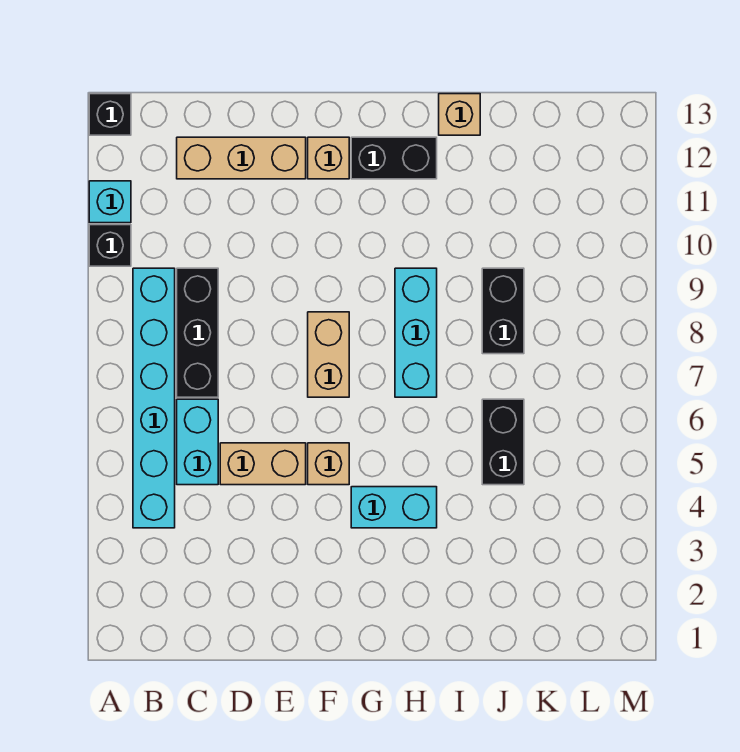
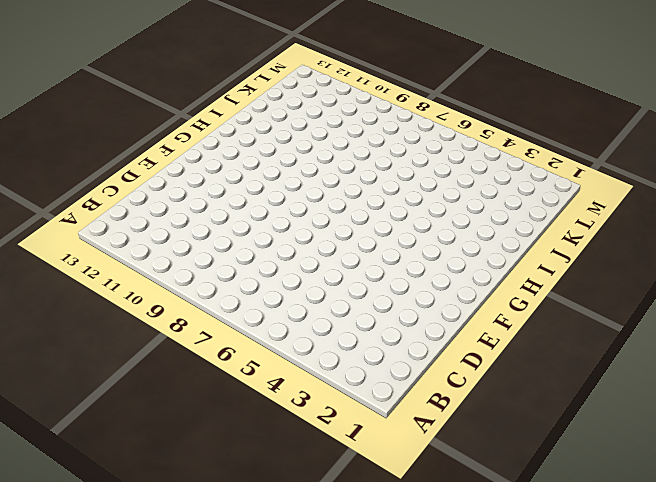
none -> black 1x1 brick [89,225,131,266]
none -> cyan 1x1 brick [89,181,131,223]
none -> black 1x1 brick [89,94,131,135]

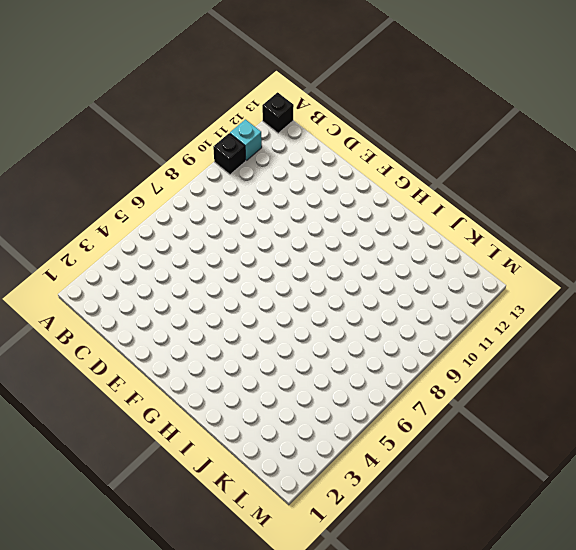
none -> cyan 1x6 brick [133,268,175,528]
none -> cyan 1x2 brick [177,399,218,485]
none -> black 1x3 brick [177,268,218,397]

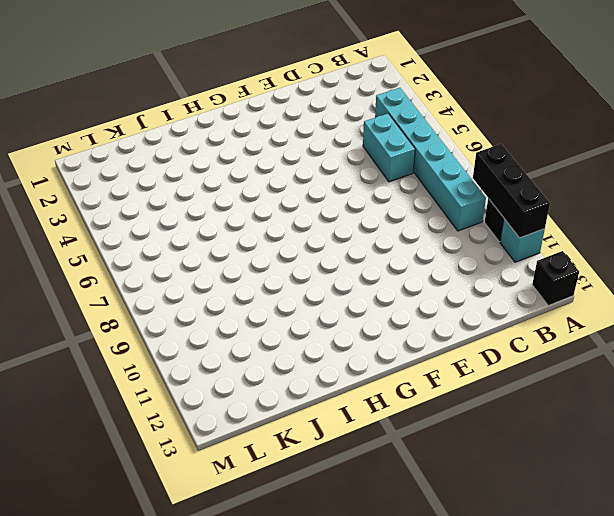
black 1x3 brick [473,144,550,238] -> black 1x3 brick moved to [177,268,218,397]
none -> tan 1x3 brick [177,137,306,179]
none -> tan 1x2 brick [220,443,306,485]
none -> tan 1x1 brick [308,443,349,485]

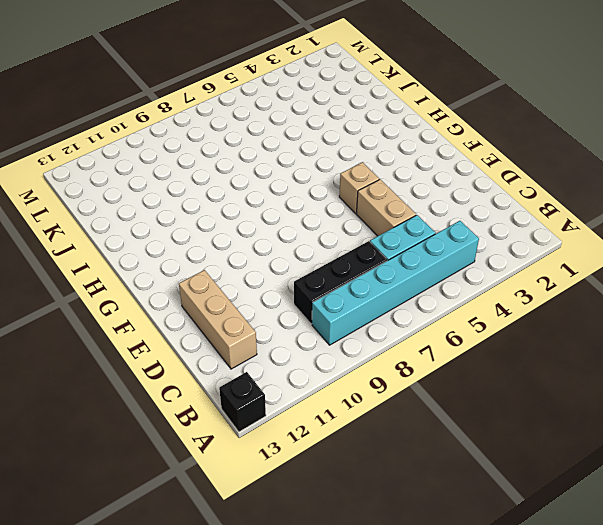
none -> black 1x1 brick [89,225,131,266]
none -> cyan 1x1 brick [89,181,131,223]
none -> tan 1x2 brick [308,312,349,397]

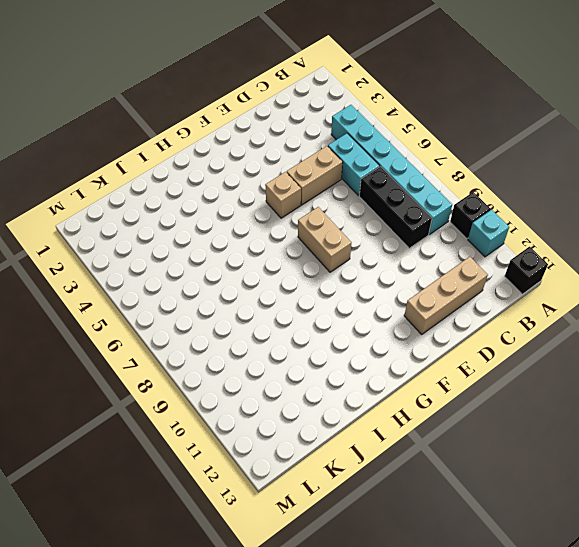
none -> tan 1x1 brick [308,137,349,179]
none -> cyan 1x2 brick [351,487,437,528]
none -> black 1x2 brick [351,137,437,179]

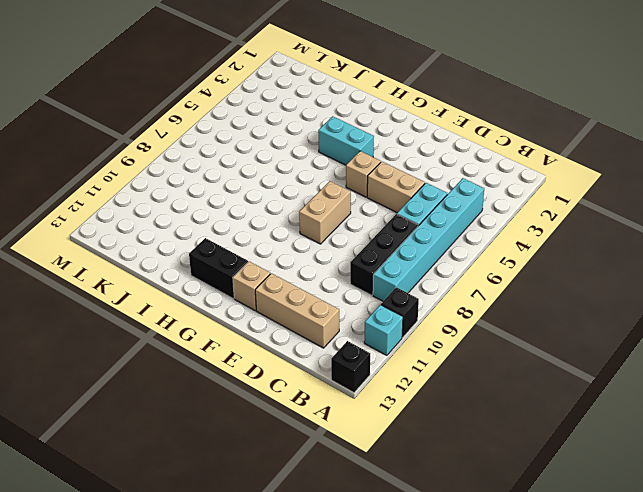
none -> cyan 1x3 brick [395,268,437,397]
none -> tan 1x1 brick [439,94,480,135]
none -> black 1x2 brick [482,399,524,485]

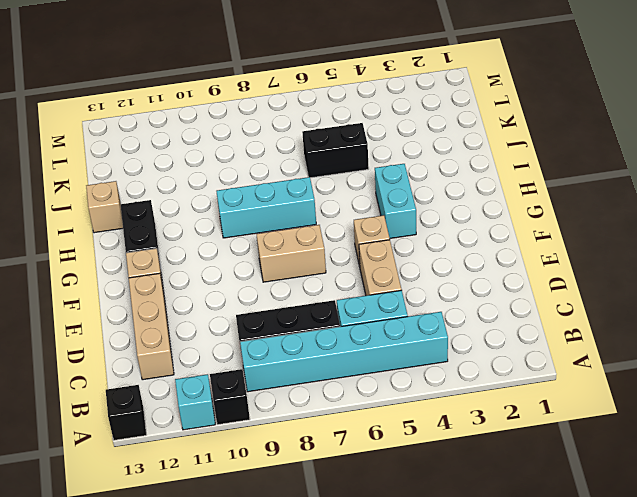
none -> black 1x2 brick [482,268,524,354]

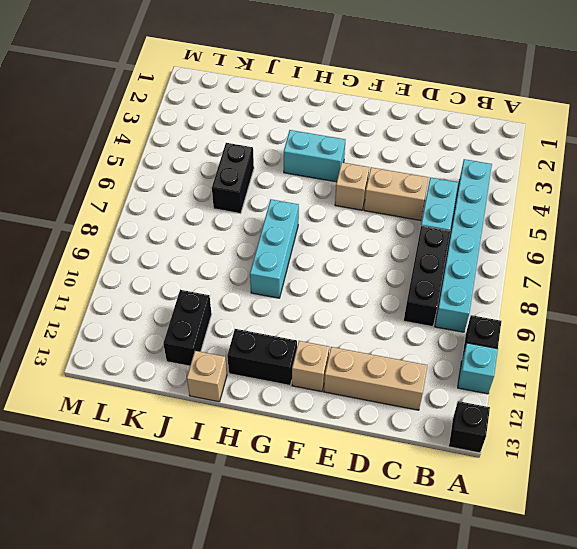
black 1x2 brick [163,290,212,366] -> black 1x2 brick moved to [482,268,524,354]
none -> tan 1x2 brick [308,312,349,397]

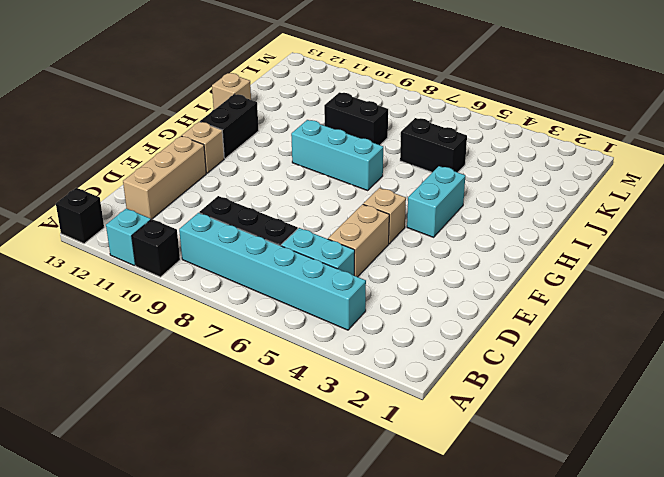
none -> tan 1x2 brick [308,312,349,397]

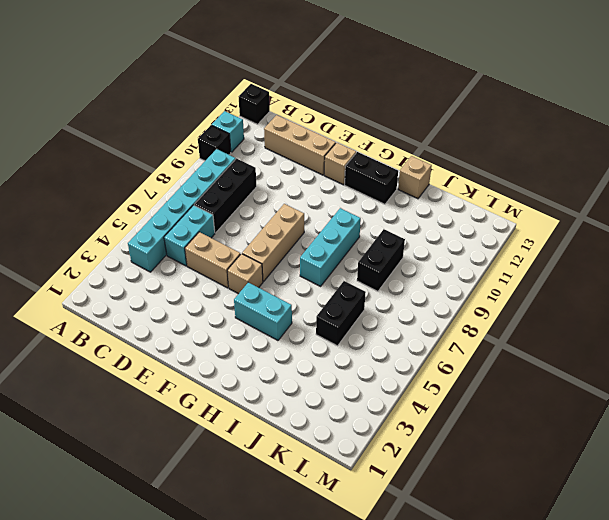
tan 1x3 brick [242,204,304,282] -> tan 1x2 brick [308,312,349,397]

